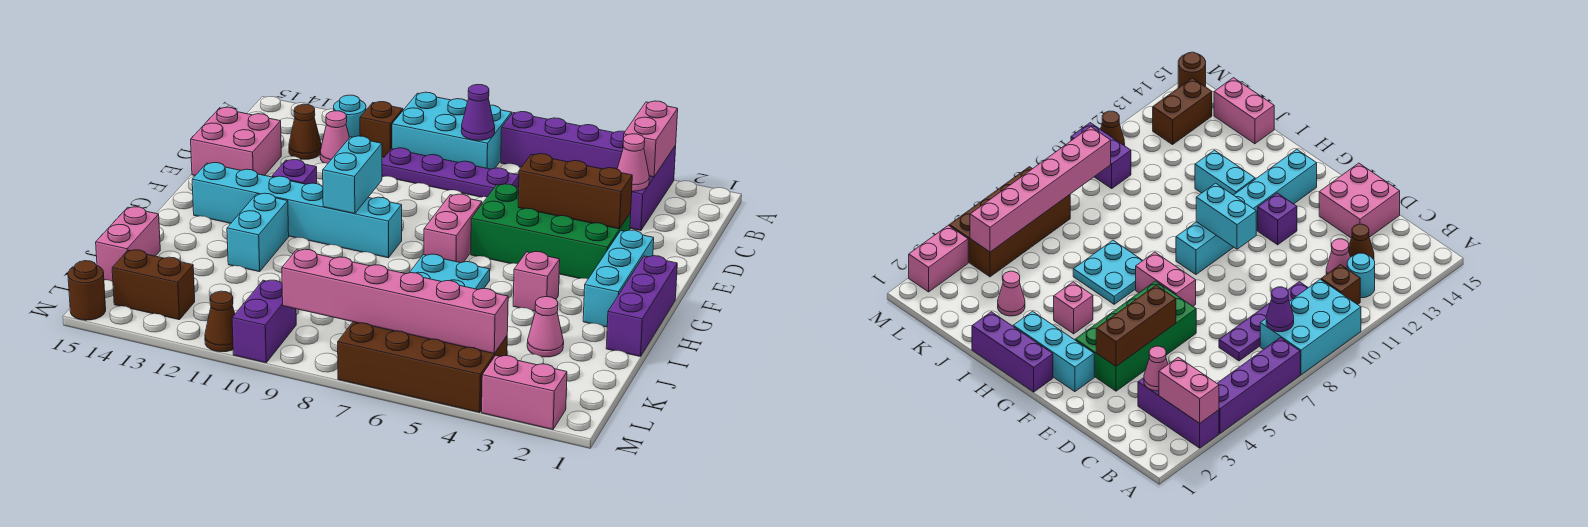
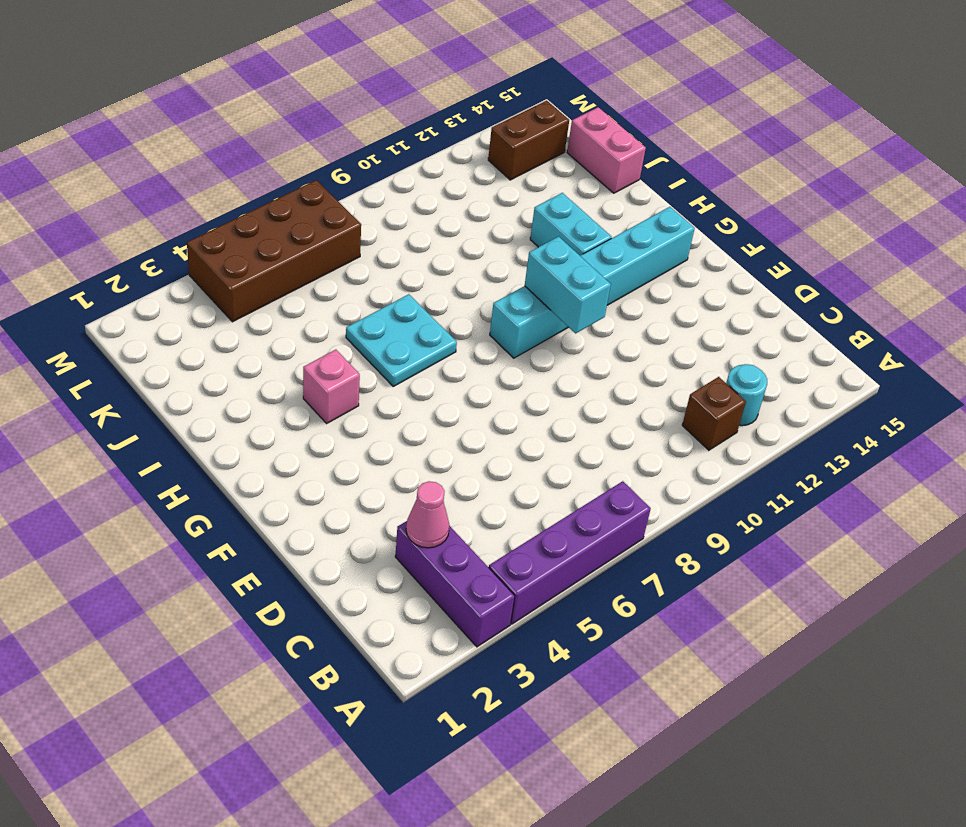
none -> cyan 2x3 brick [392,92,512,169]
none -> purple 1x4 plate [382,148,519,197]
none -> pink 1x1 cone [320,111,349,163]
none -> brown 1x1 cone [289,104,321,159]

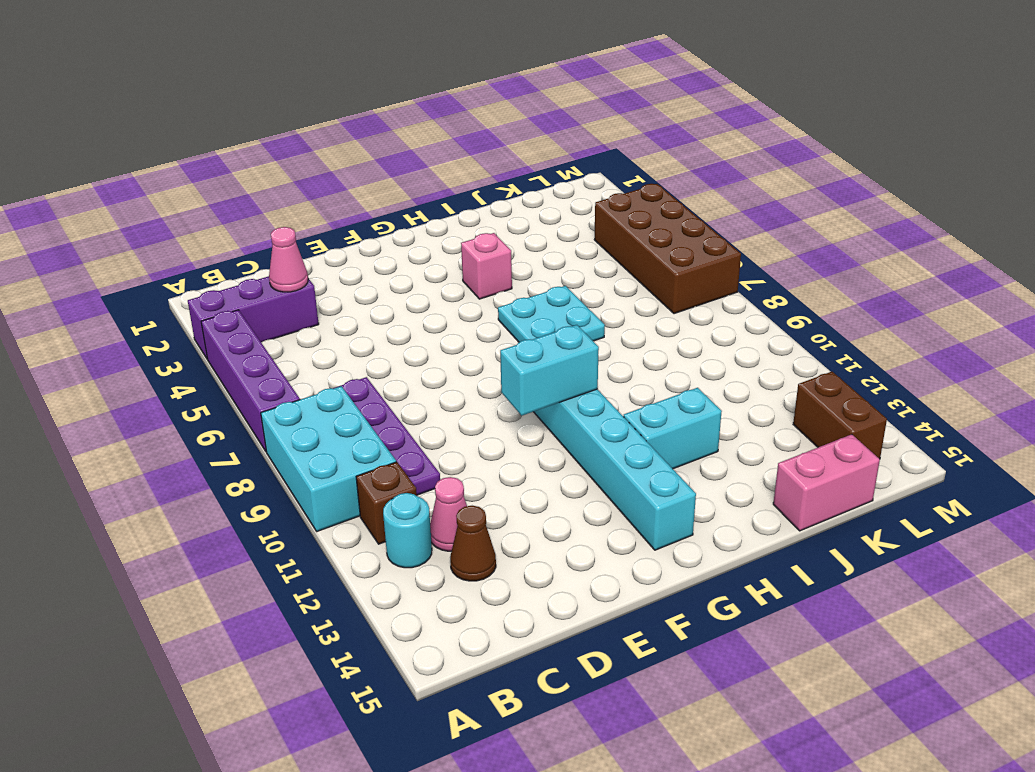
none -> pink 2x2 brick [191,107,281,176]
none -> green 2x4 brick [471,184,631,279]
none -> cyan 1x3 brick [583,230,654,327]
none -> pink 1x2 brick [424,194,482,263]

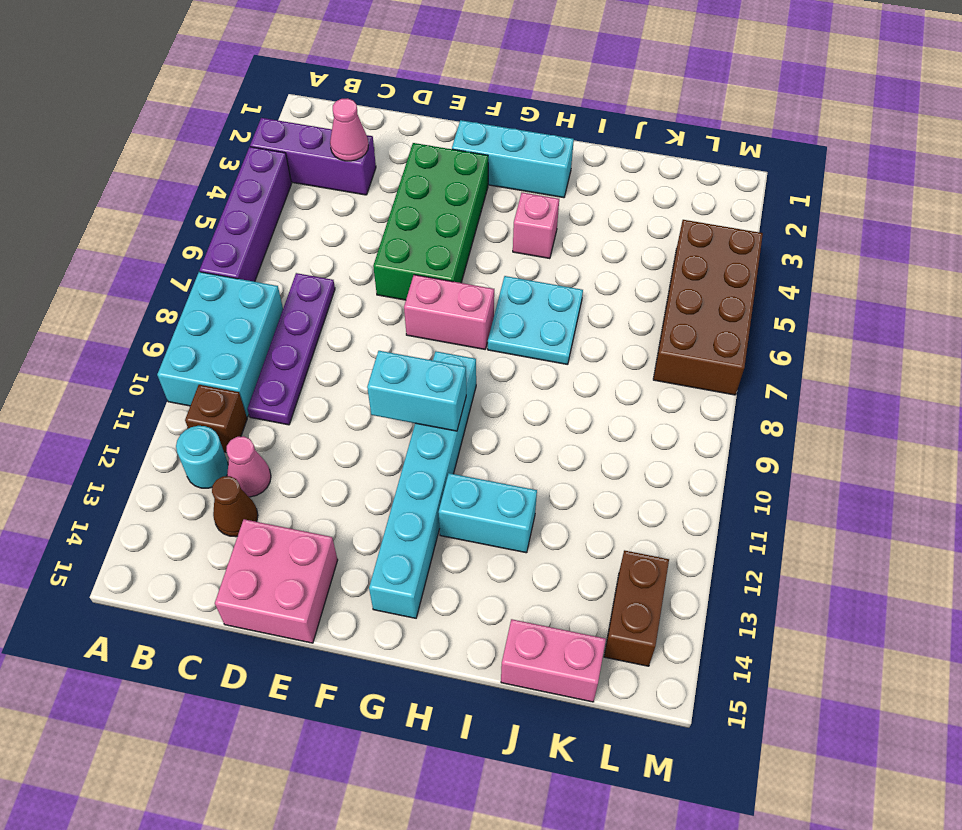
none -> purple 1x1 brick [272,160,317,184]
none -> purple 1x3 brick [606,256,677,357]
none -> pink 1x1 cone [527,297,564,357]
none -> purple 1x2 brick [232,280,296,363]

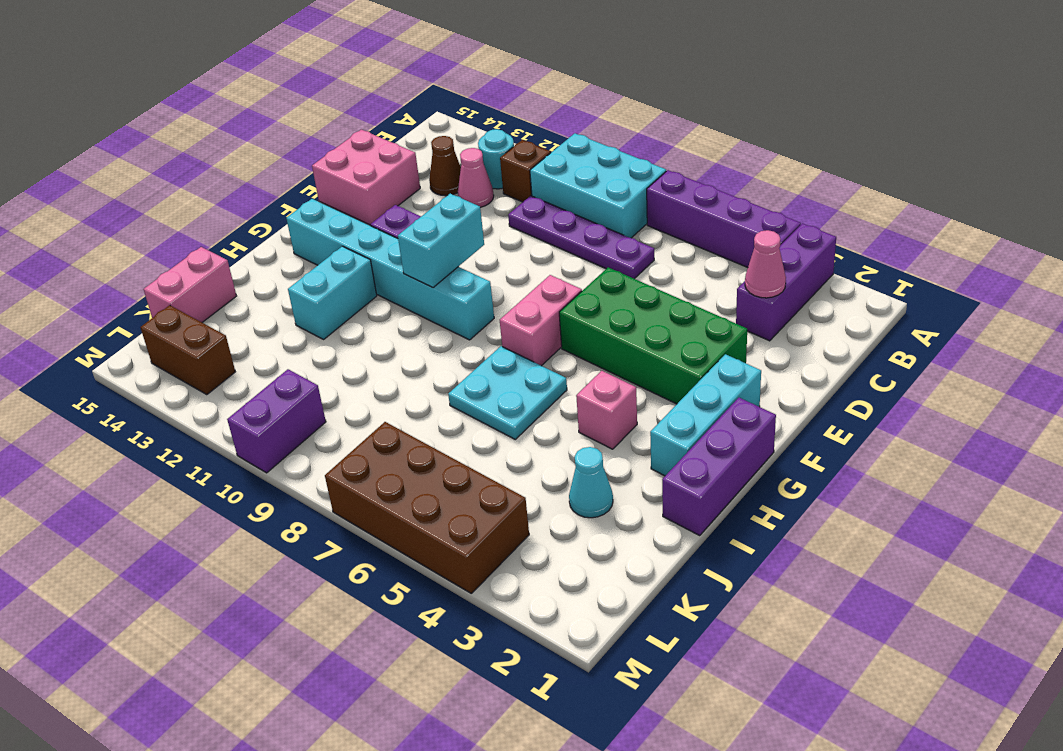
cyan 1x1 cone [569,447,613,518] -> pink 1x1 cone [527,297,564,357]
none -> pink 1x2 brick [482,356,567,430]
none -> brown 1x1 cone [205,291,235,352]
none -> brown 1x1 round brick [68,261,106,320]
none -> pink 1x2 brick [623,101,678,177]

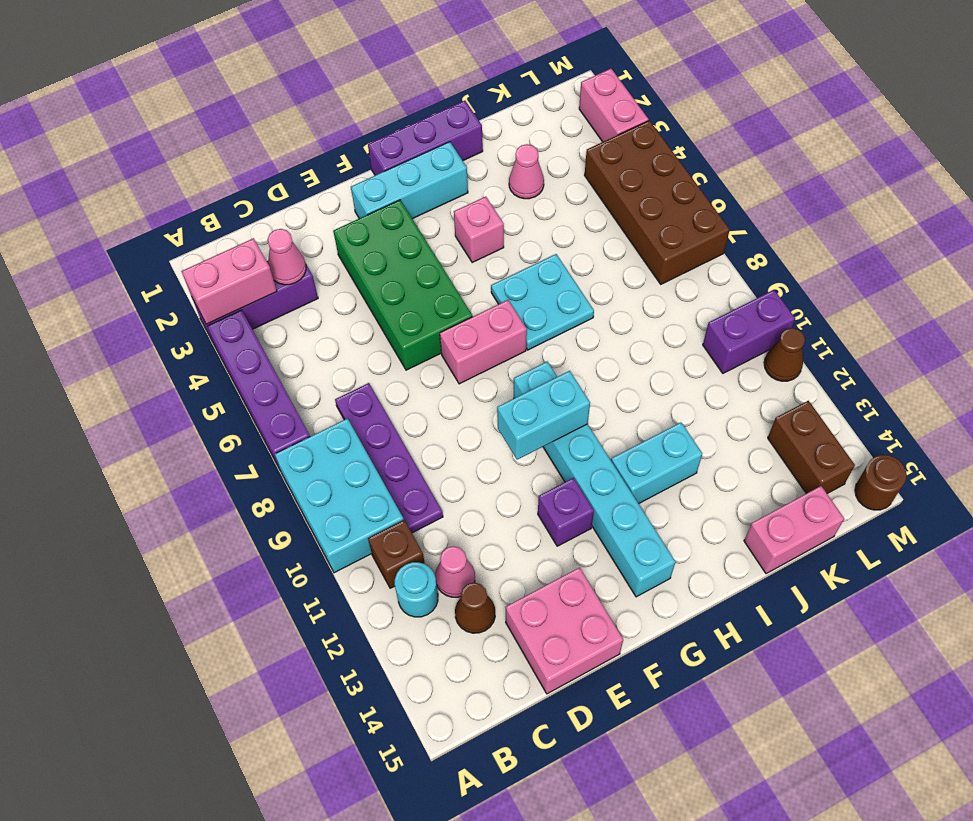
none -> purple 1x1 cone [461,84,495,140]
none -> brown 1x3 brick [518,154,632,229]
none -> pink 1x6 brick [282,249,508,353]

